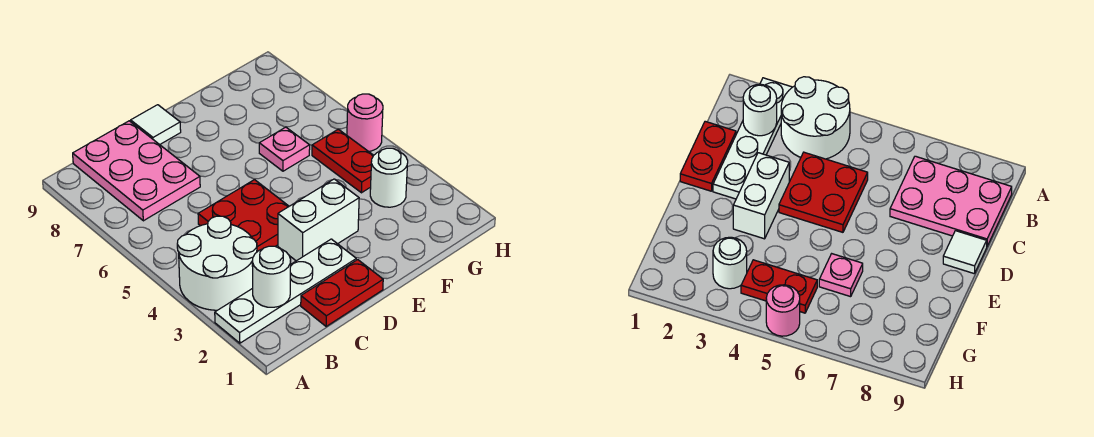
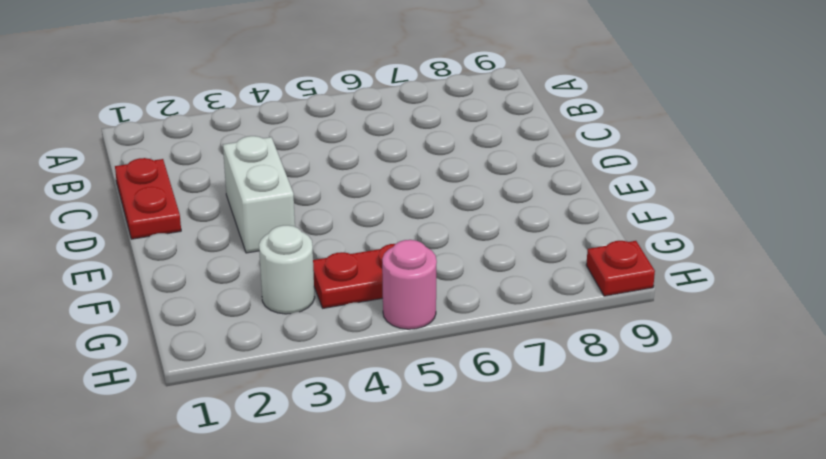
red 1x1 plate [586,241,655,296] -> none
none -> white 1x4 plate [215,239,356,343]
none -> white 2x2 round brick [177,216,257,310]
none -> pink 2x3 plate [73,121,200,221]

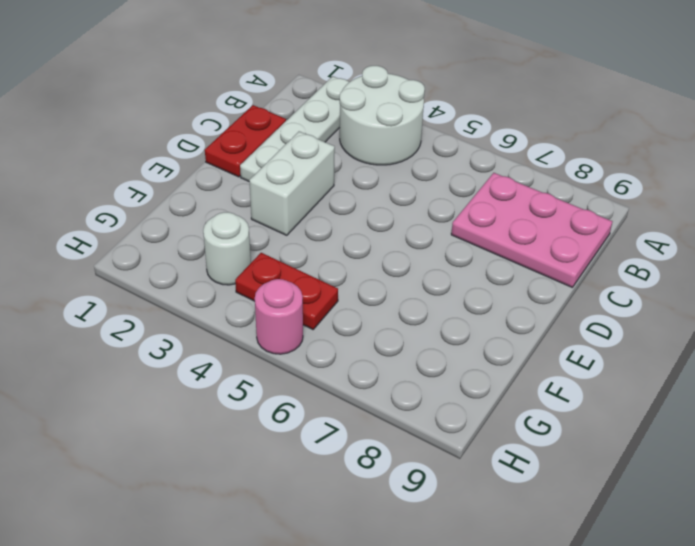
none -> red 2x2 plate [198,180,289,252]
none -> white 1x1 tile [131,105,181,145]
none -> pink 1x1 plate [259,127,310,171]

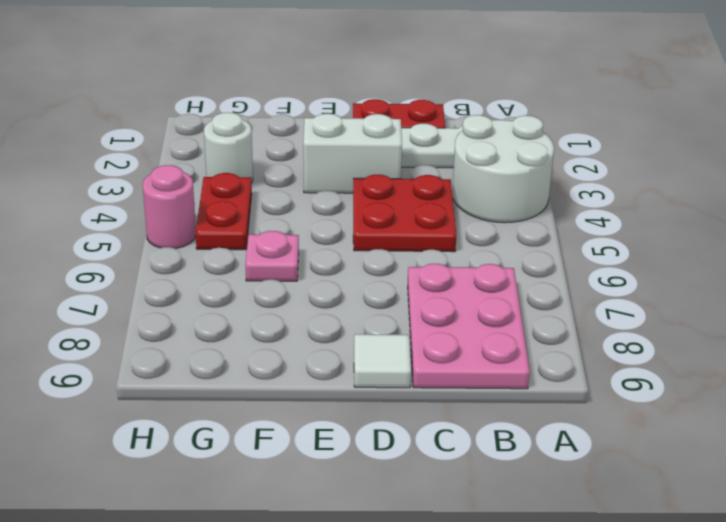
none -> white 1x1 round brick [252,246,291,307]

